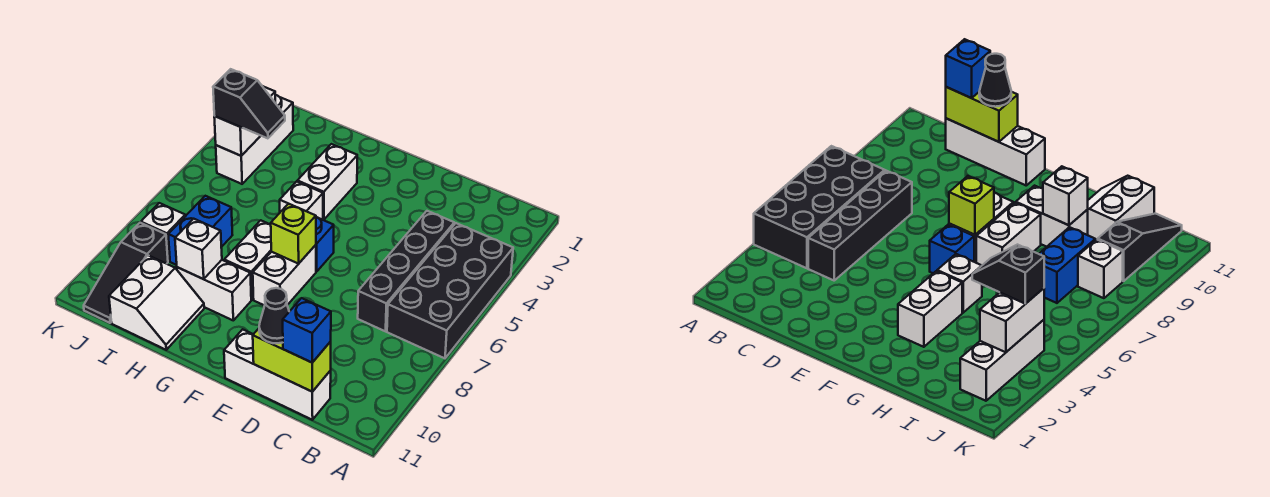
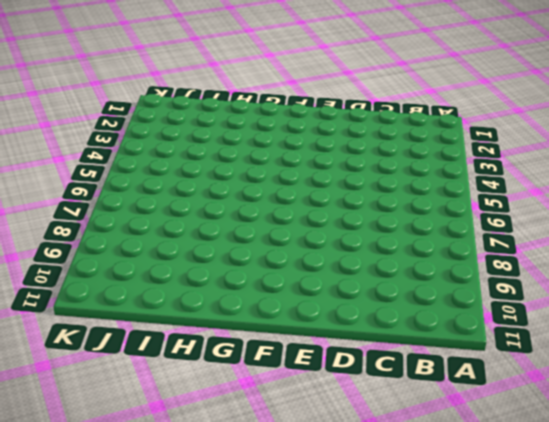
none -> black 2x4 brick [387,223,513,358]
none -> black 1x4 brick [358,211,454,331]
none -> white 1x3 brick [224,329,331,420]

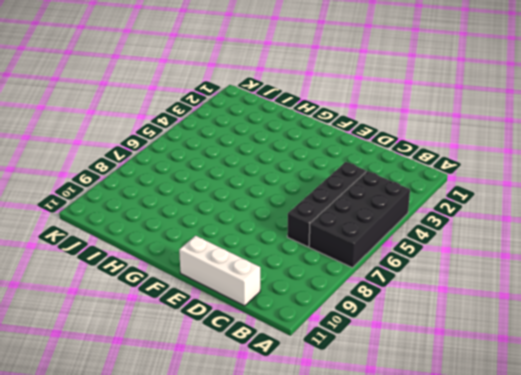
none -> blue 1x1 brick [316,217,334,272]
none -> white 1x2 brick [253,245,316,306]
none -> white 1x2 brick [297,144,357,220]

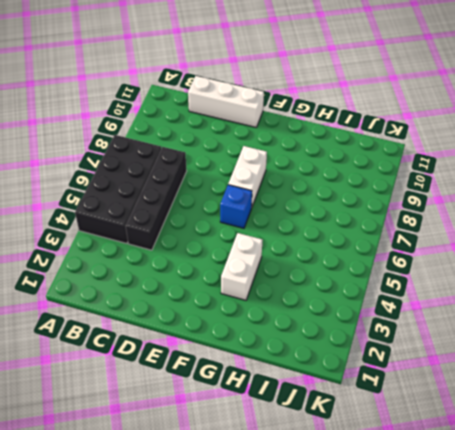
none -> white 1x1 brick [280,181,323,220]
none -> white 1x2 brick [224,220,271,300]
none -> white 1x2 brick [177,260,251,320]

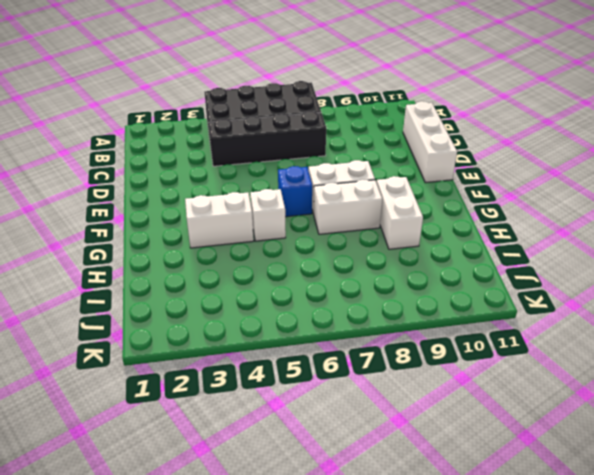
none -> white 2x2 slope [109,255,204,350]
none -> blue 1x2 brick [168,196,232,265]
none -> white 1x3 brick [216,95,293,184]

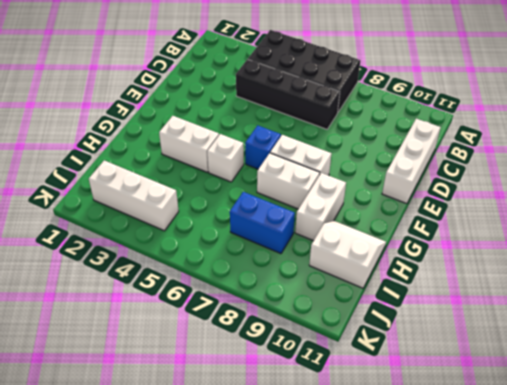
none -> white 1x1 brick [141,203,185,261]
none -> black 1x3 slope [84,223,168,323]
none -> lime 1x2 brick [253,329,331,392]

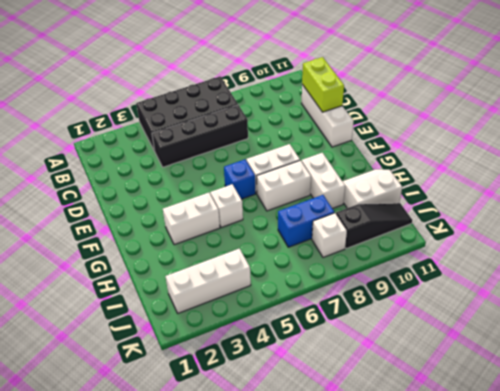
none -> lime 1x1 brick [271,204,316,264]
none -> white 1x1 brick [175,219,222,279]
none -> white 1x2 brick [214,86,275,156]

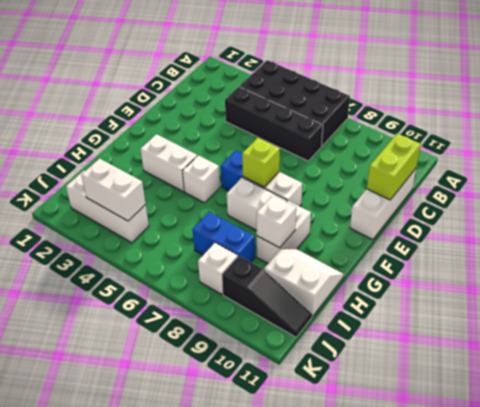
none -> blue 1x1 brick [283,298,331,363]
none -> black 1x1 cone [259,288,289,343]
none -> black 1x2 slope [213,69,285,138]

